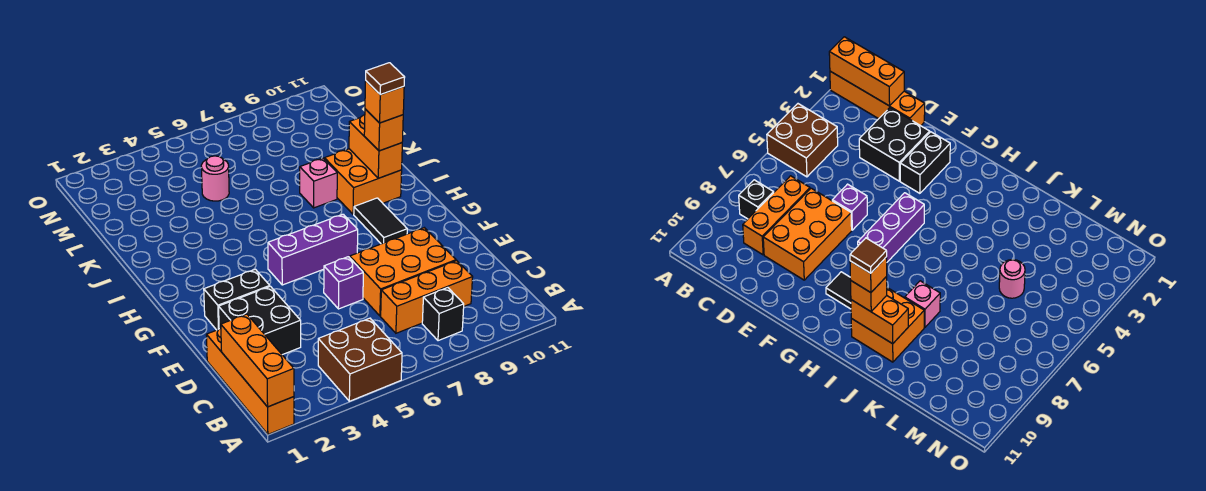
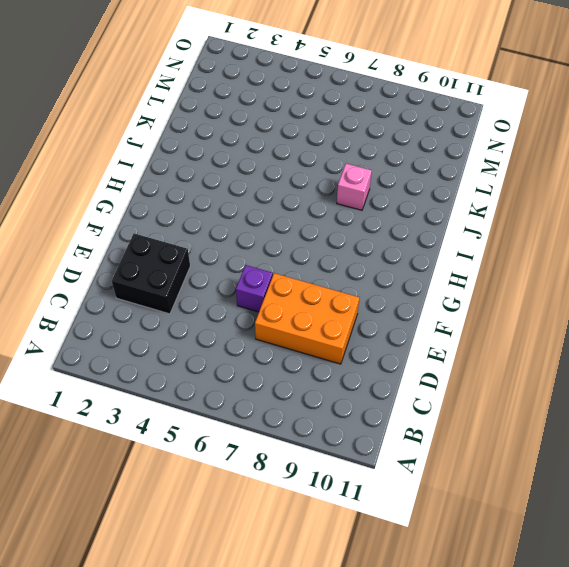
none -> orange 1x4 brick [206,328,294,434]
none -> brown 2x2 brick [318,318,402,401]
none -> black 1x1 brick [422,288,464,341]

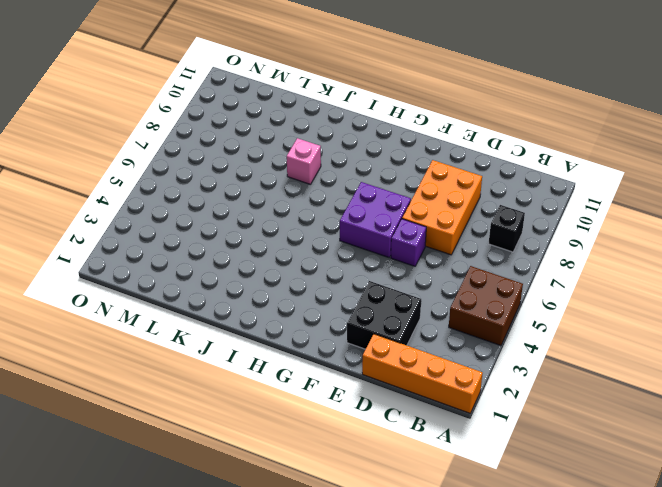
purple 2x2 brick [340,182,411,258] -> purple 1x3 brick [268,214,358,285]
none -> orange 1x3 brick [381,261,473,333]
none -> black 1x2 brick [204,269,270,330]
none -> black 1x2 tile [354,198,407,244]

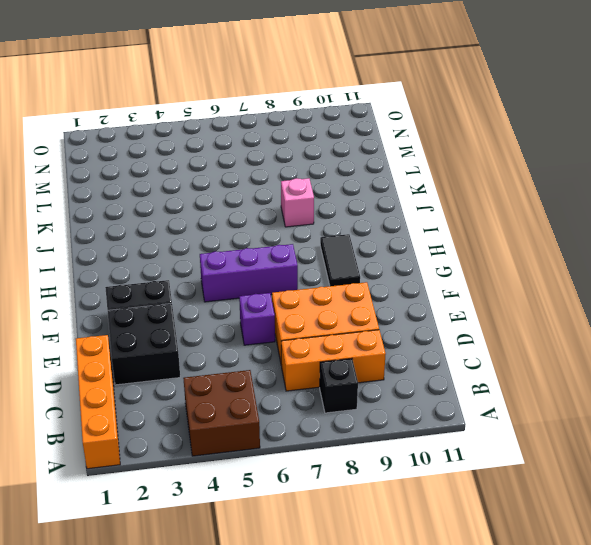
none -> orange 2x2 brick [324,149,402,214]
none -> pink 1x1 round brick [201,156,229,201]
none -> orange 1x3 brick [221,314,294,407]

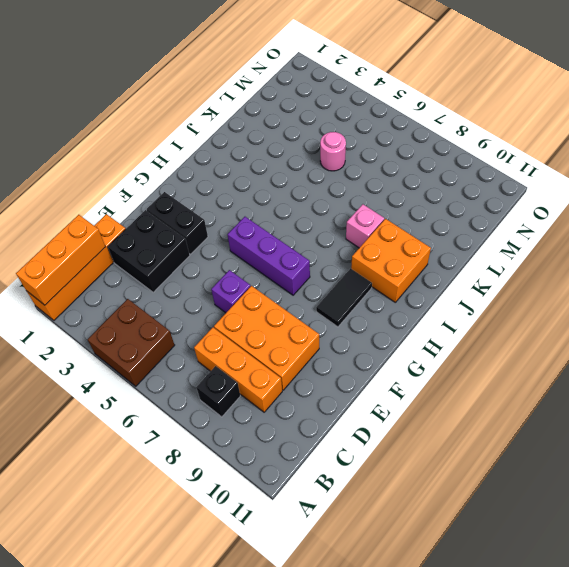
none -> orange 1x2 brick [349,115,402,178]
none -> orange 1x1 brick [364,109,403,151]
none -> orange 1x1 brick [365,81,404,123]

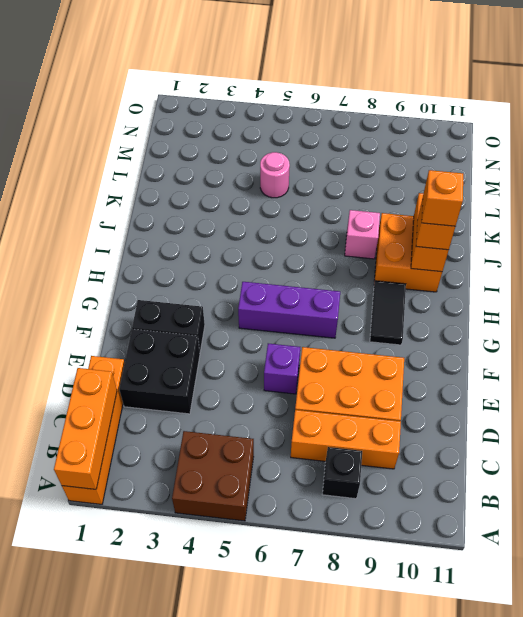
none -> brown 1x1 tile [366,63,405,95]

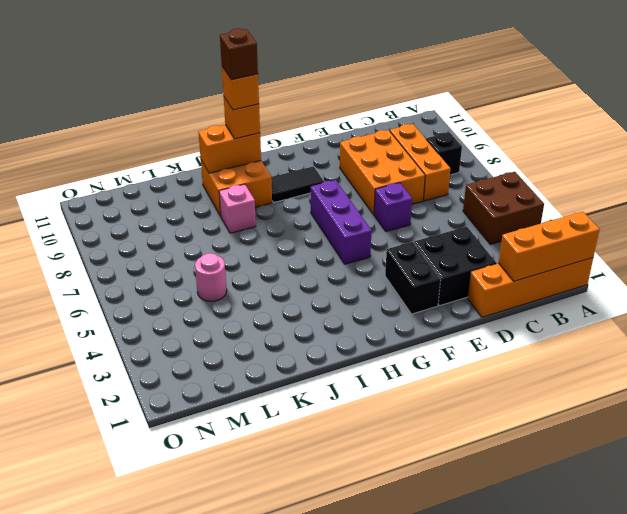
brown 1x1 brick [220,29,258,80] -> brown 1x1 tile [366,63,405,95]

